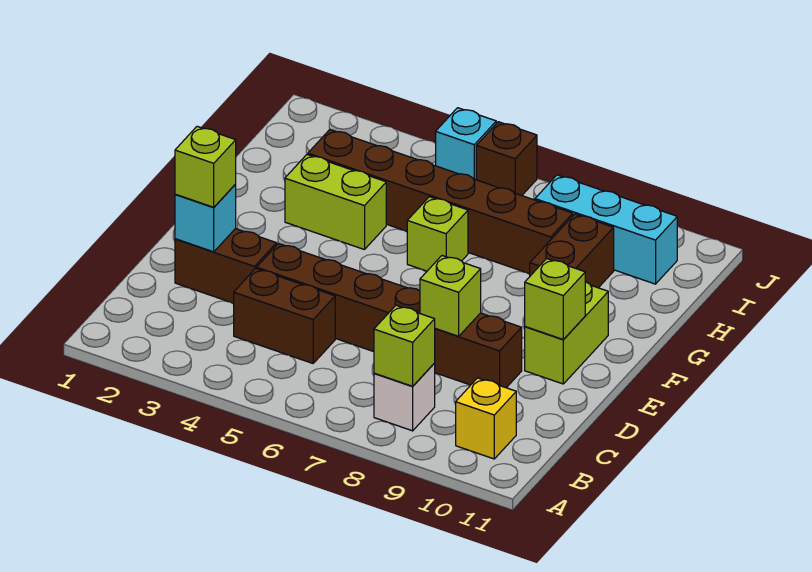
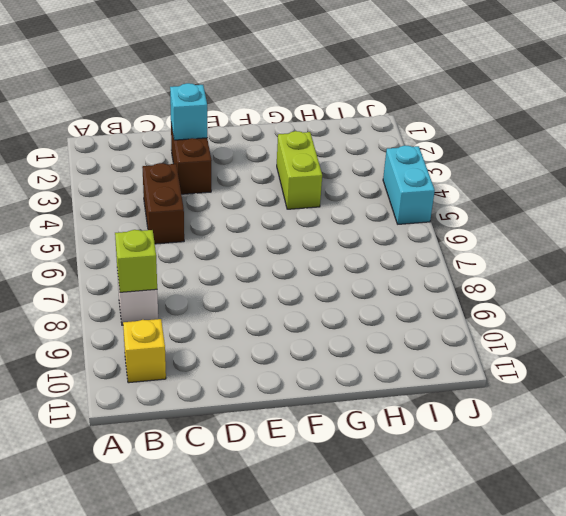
cyan 1x2 brick [383,145,435,224] -> cyan 1x1 brick [436,108,496,180]
none -> brown 1x6 brick [257,243,522,388]
none -> lime 1x2 brick [525,282,608,384]
none -> lime 1x1 brick [407,197,468,271]

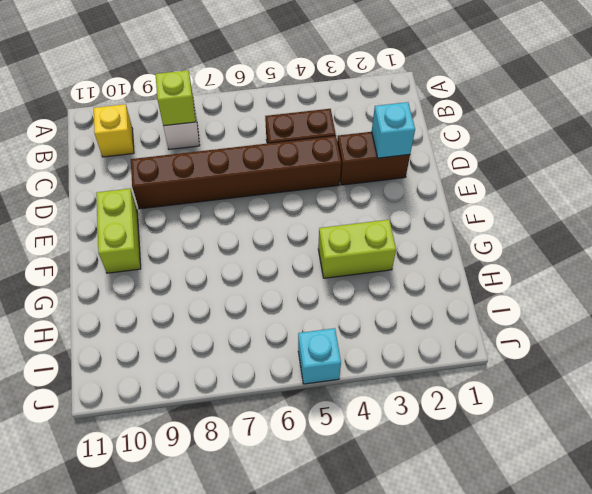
none -> lime 1x1 brick [407,197,468,271]
none -> brown 1x2 brick [530,214,614,288]
none -> brown 1x6 brick [308,130,573,274]

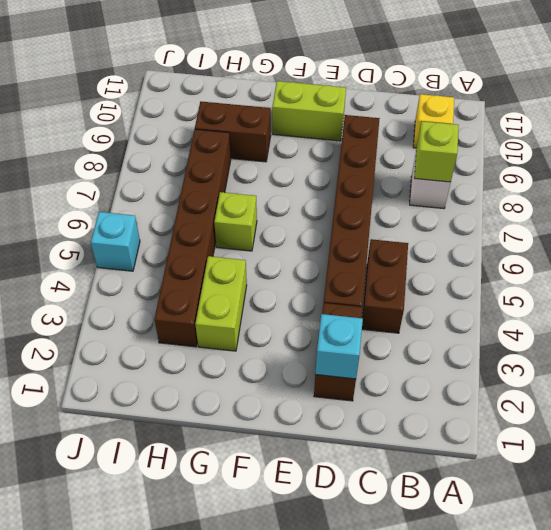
none -> cyan 1x3 brick [535,175,677,284]
none -> brown 1x1 brick [476,122,537,196]
none -> lime 1x1 brick [420,256,481,336]

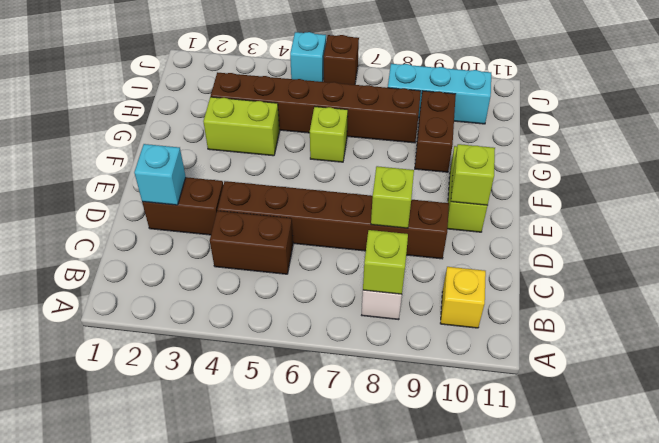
none -> lime 1x1 brick [175,126,236,207]

